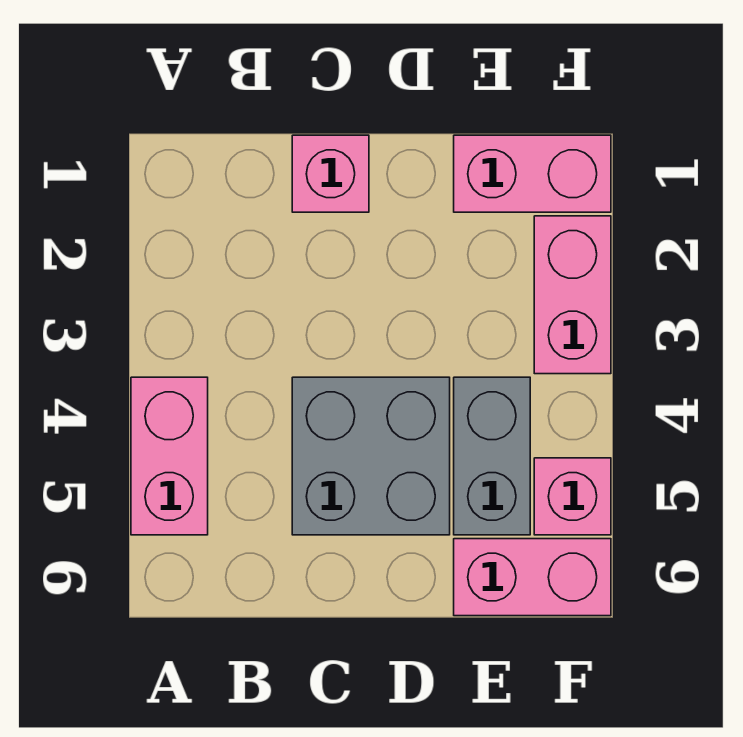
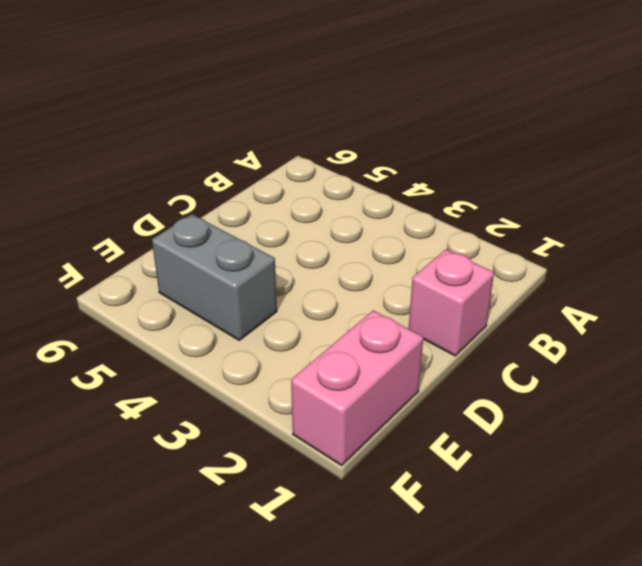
none -> pink 1x2 brick [131,377,208,535]
none -> grey 2x2 brick [292,377,450,535]

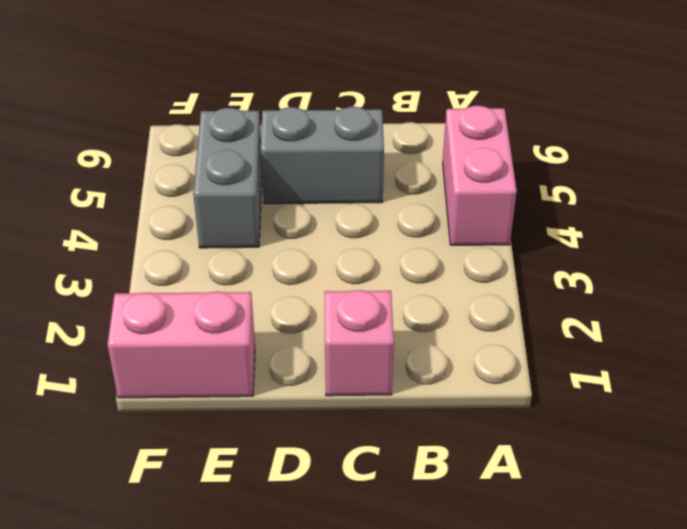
grey 1x2 brick [261,107,384,204] -> grey 2x2 brick [292,377,450,535]
none -> pink 1x2 brick [454,539,611,616]
none -> pink 1x2 brick [534,216,611,374]

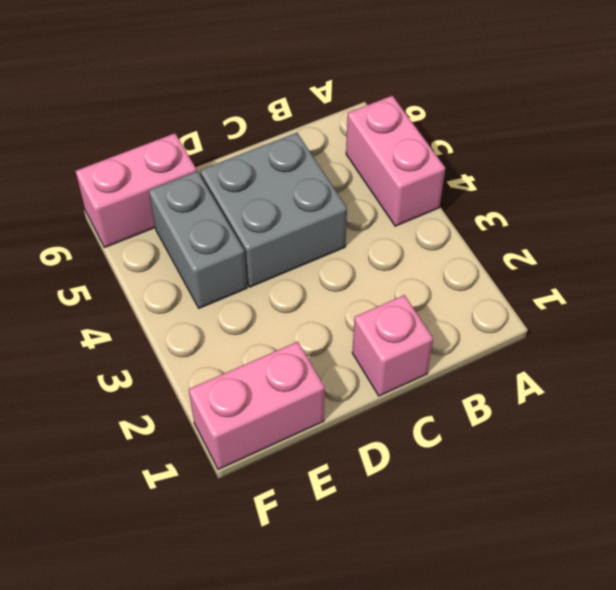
none -> pink 1x2 brick [534,216,611,374]
none -> pink 1x1 brick [534,458,611,535]

